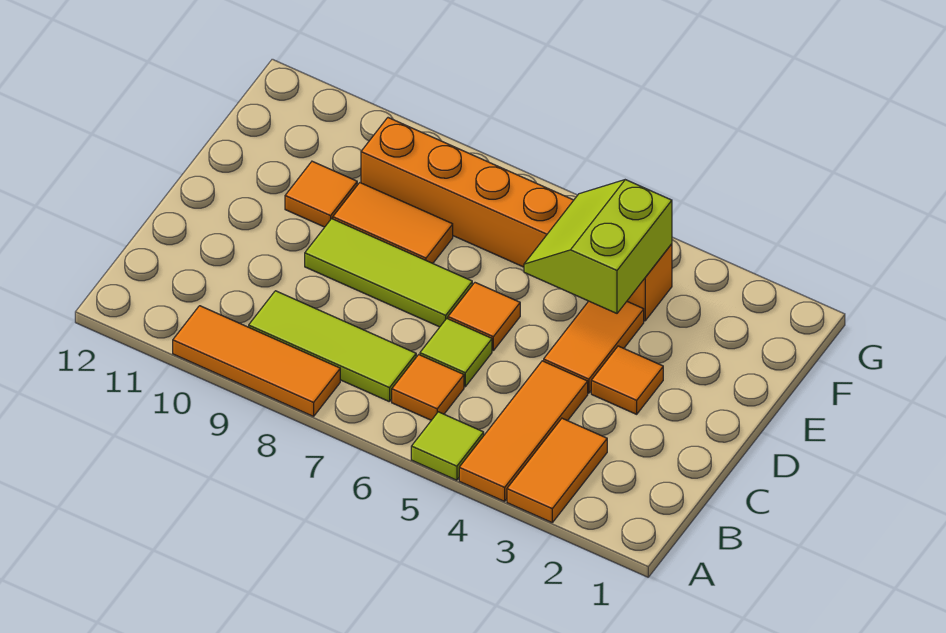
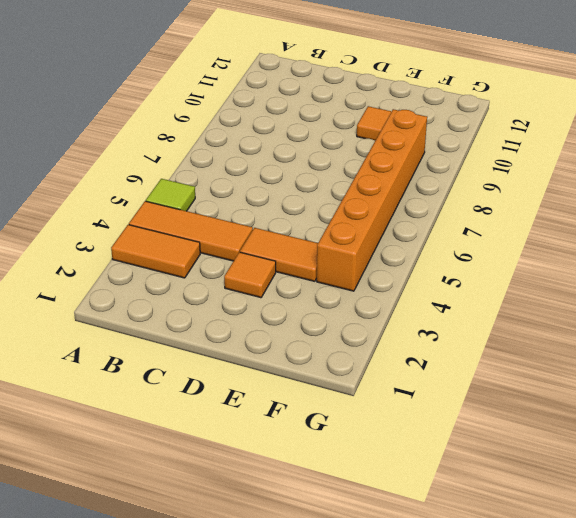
none -> orange 1x3 tile [173,306,340,416]
none -> orange 1x1 tile [392,355,464,420]
none -> lime 1x3 tile [249,291,416,402]

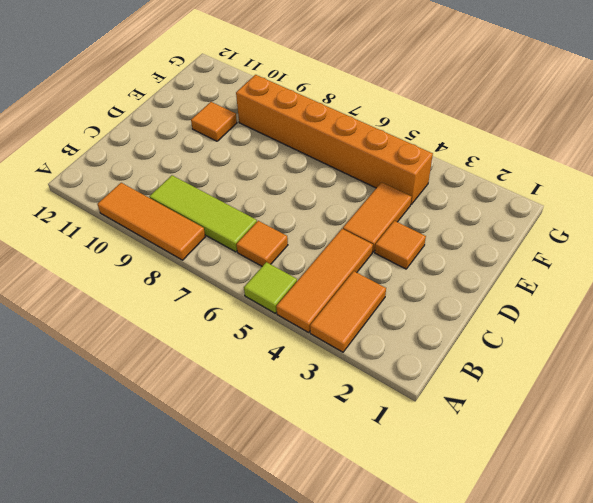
none -> lime 1x1 tile [420,319,492,387]
none -> orange 1x1 tile [448,283,520,350]
none -> lime 1x3 tile [305,219,472,327]

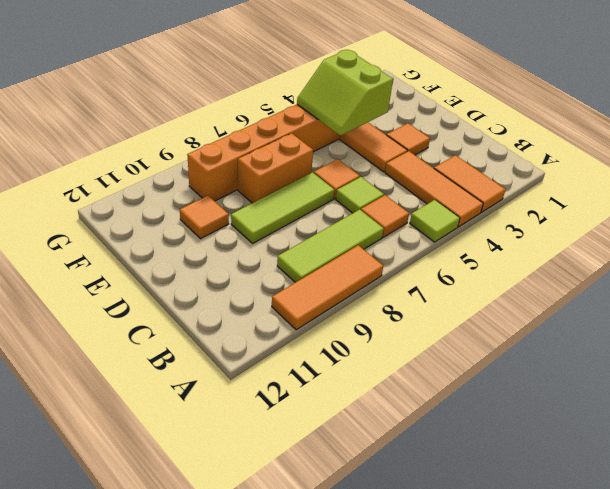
orange 1x2 brick [238,133,313,203] -> orange 1x2 tile [333,183,453,263]

